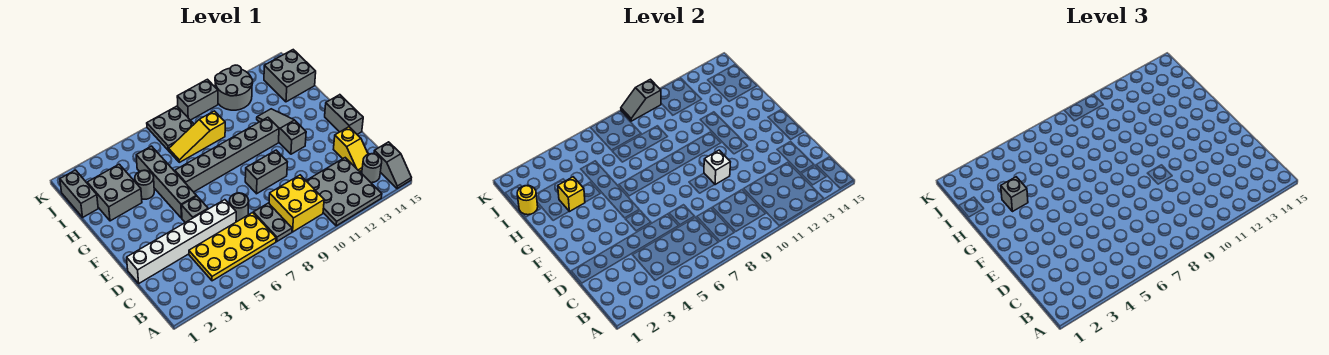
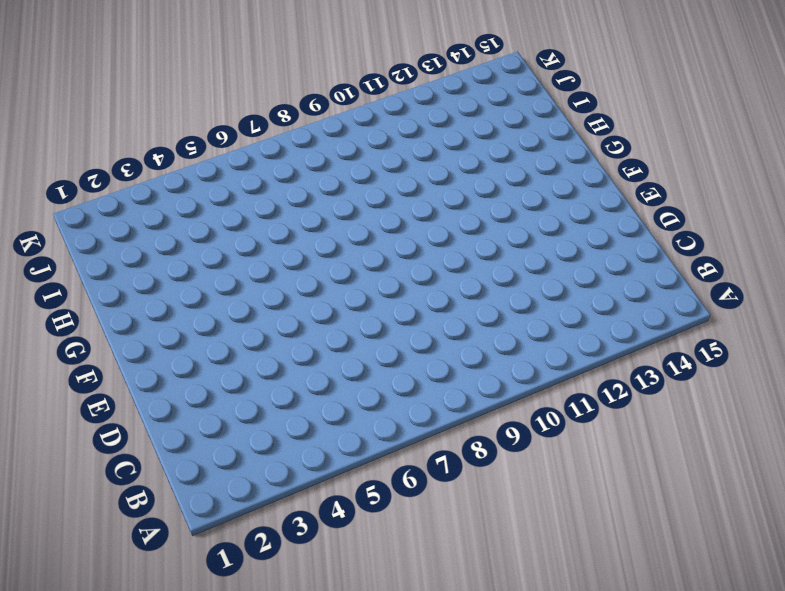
none -> grey 3x3 plate [306,158,382,226]
none -> grey 1x2 slope [374,142,411,189]
none -> yellow 2x4 plate [189,213,276,281]

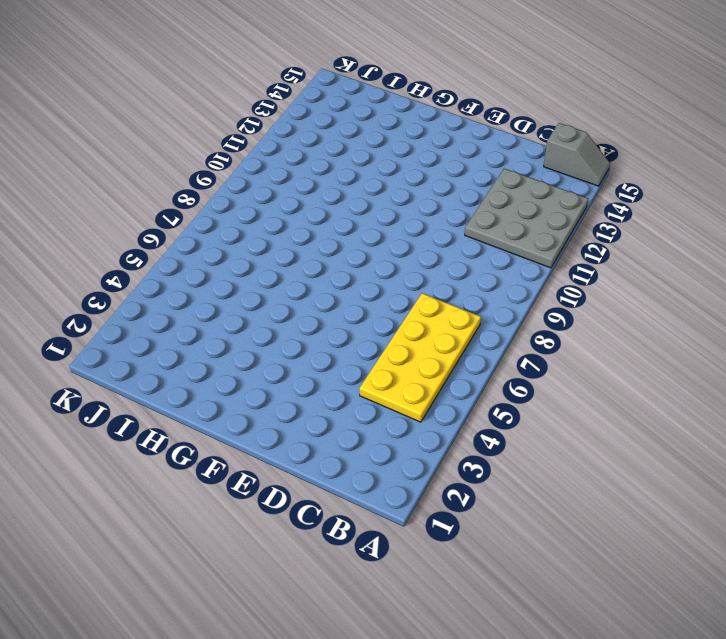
none -> grey 1x2 plate [253,203,292,241]
none -> yellow 2x2 brick [269,175,324,232]
none -> grey 1x1 round brick [362,154,382,183]

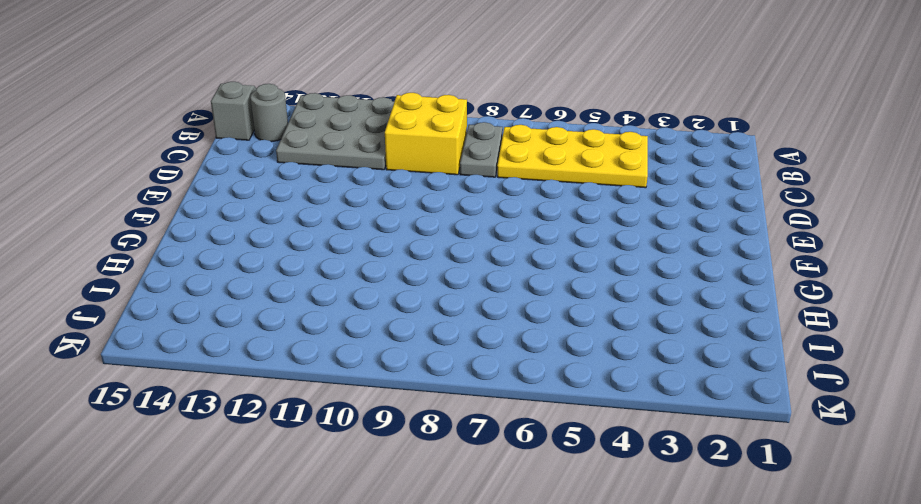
none -> yellow 1x2 slope [333,127,368,171]
none -> white 1x6 brick [127,200,236,283]
none -> grey 1x1 round brick [229,193,249,222]

